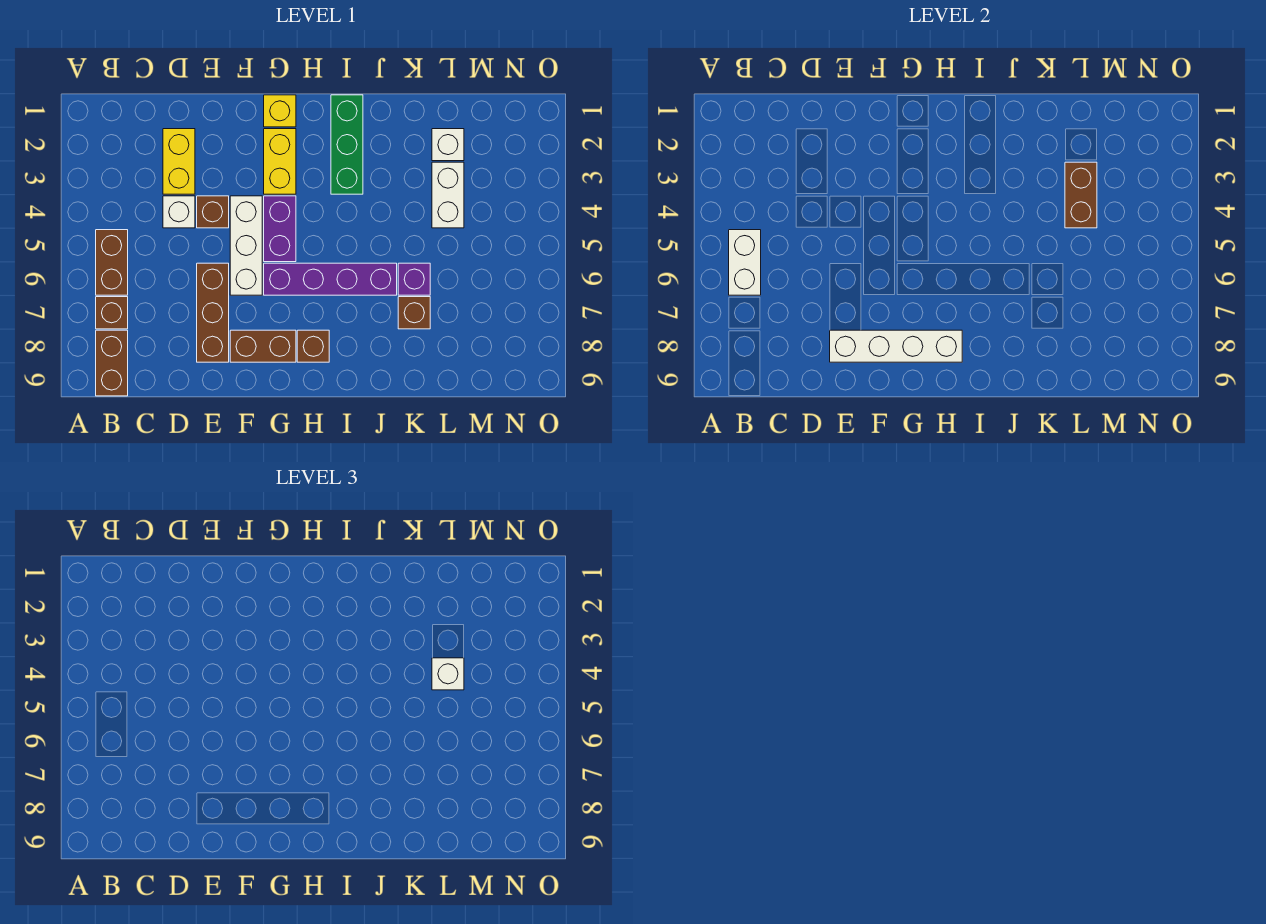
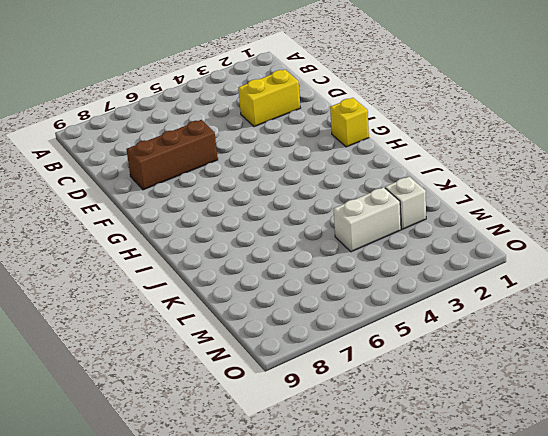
none -> brown 1x2 brick [96,230,128,295]
none -> brown 1x1 brick [96,297,128,329]
none -> brown 1x2 brick [96,330,128,396]

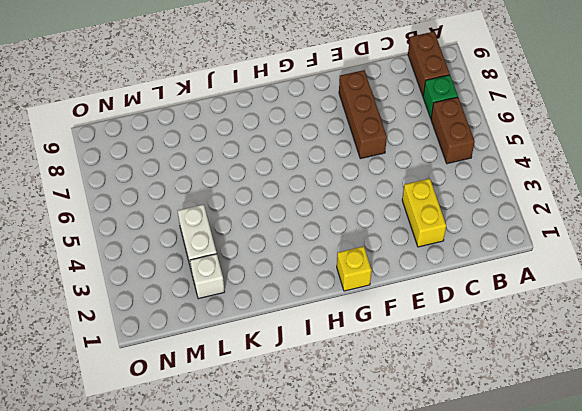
green 1x1 brick [423,75,458,118] -> brown 1x1 brick [96,297,128,329]
none -> white 1x1 brick [163,196,195,228]
none -> brown 1x1 brick [197,196,229,228]
none -> white 1x3 brick [230,196,262,295]

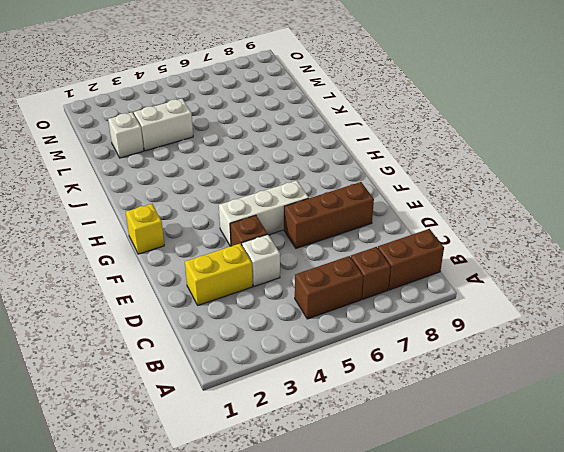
none -> brown 1x2 brick [230,330,296,362]
none -> yellow 1x2 brick [264,129,296,194]
none -> purple 1x2 brick [264,196,296,262]

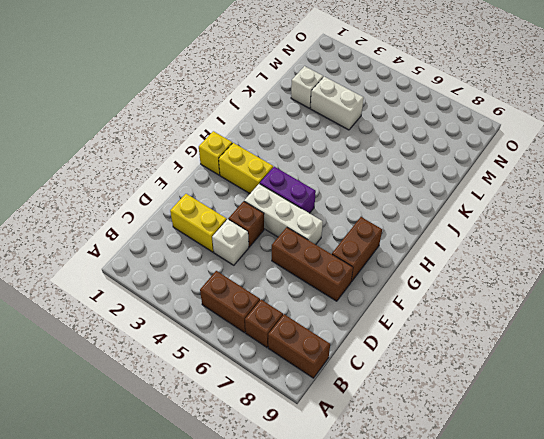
none -> purple 1x4 brick [264,263,397,295]
none -> brown 1x1 brick [297,330,329,362]
none -> green 1x3 brick [331,95,363,194]

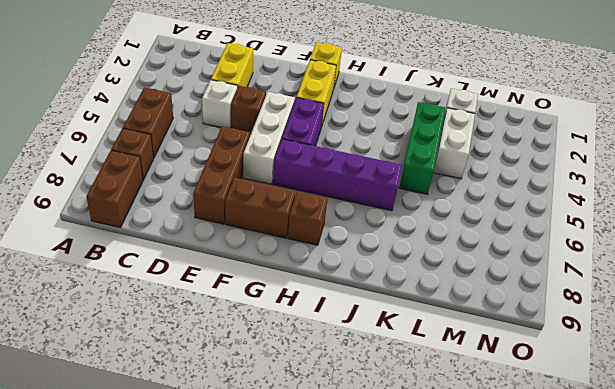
green 1x3 brick [399,102,446,194] -> green 1x3 brick moved to [331,95,363,194]
none -> purple 1x1 brick [398,263,430,295]
none -> brown 1x1 brick [398,297,430,329]
none -> white 1x2 brick [729,230,761,295]

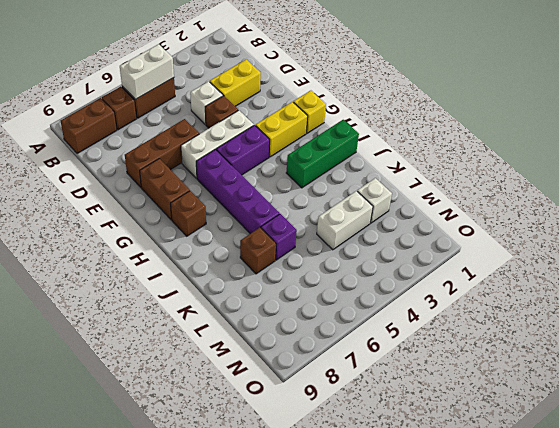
none -> white 1x4 brick [830,330,962,362]
none -> brown 1x2 brick [1065,162,1097,228]
none -> white 1x1 brick [432,658,464,690]

